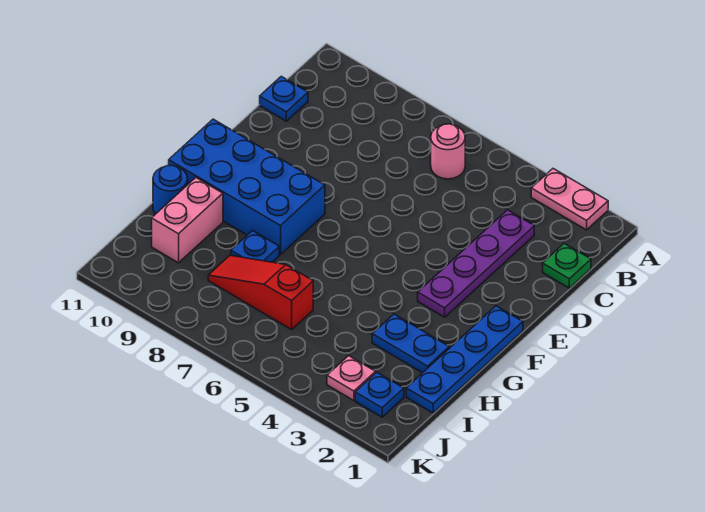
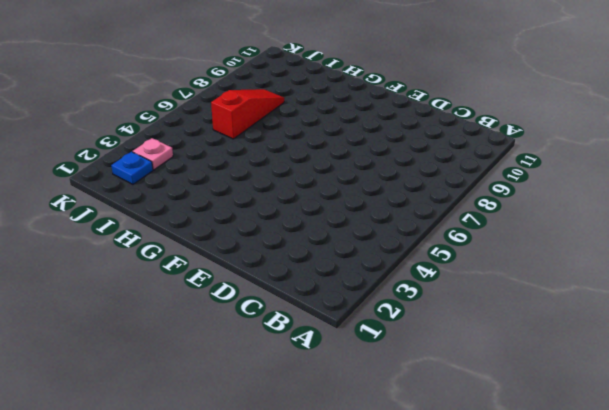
none -> pink 1x2 plate [531,169,608,230]
none -> pink 1x1 round brick [431,124,465,179]
none -> green 1x1 plate [543,243,591,288]

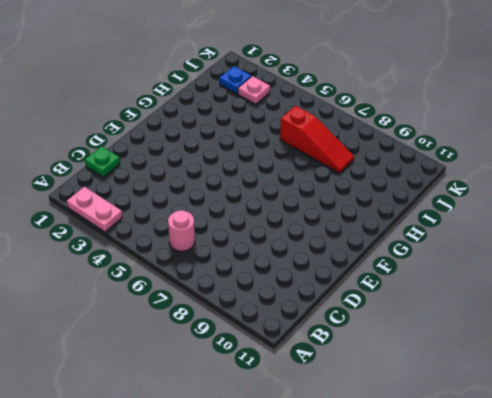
none -> purple 1x4 plate [418,210,534,317]
none -> blue 1x1 plate [260,76,308,121]
none -> blue 1x4 plate [406,306,523,413]

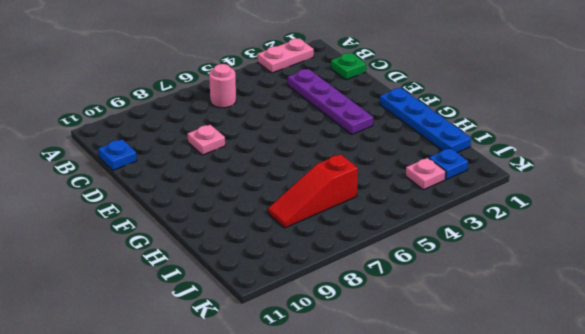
pink 1x1 plate [187,125,225,155] -> none
none -> blue 2x4 brick [169,119,325,255]
none -> blue 1x2 plate [372,314,449,373]
none -> blue 1x1 plate [231,231,279,262]

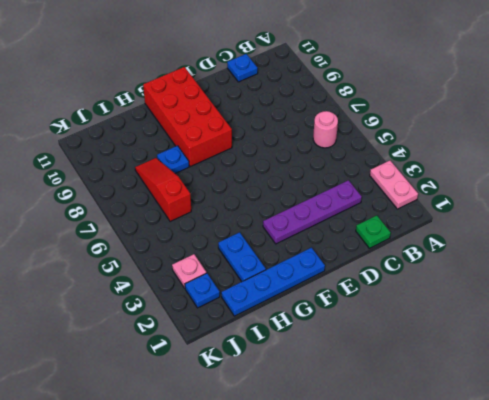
red 2x4 brick [143,67,232,167] -> blue 2x4 brick [169,119,325,255]
none -> pink 1x2 brick [152,178,223,263]
none -> blue 1x1 round brick [153,165,188,214]

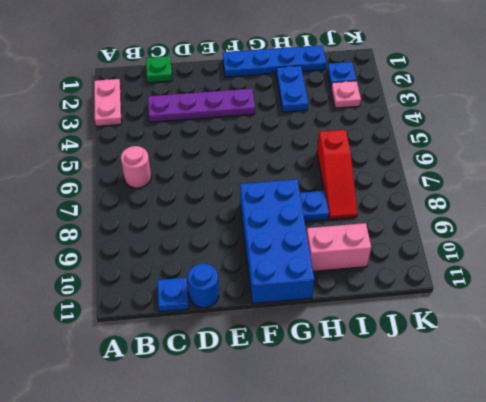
blue 1x1 round brick [188,263,219,308] -> blue 1x1 round brick moved to [153,165,188,214]

